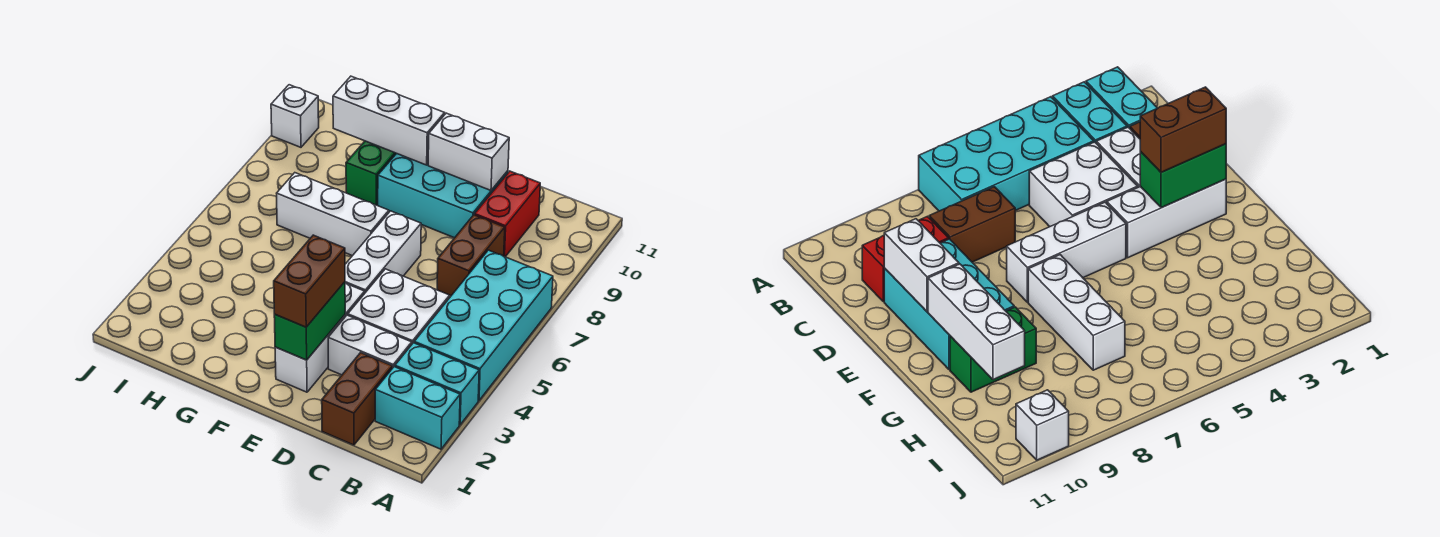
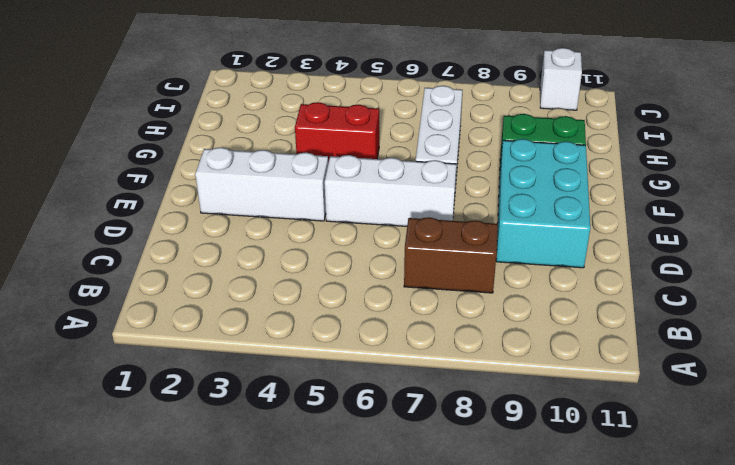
red 1x2 brick [295,102,379,163] -> red 1x2 brick moved to [475,171,540,257]
none -> cyan 1x2 brick [375,367,460,449]
none -> cyan 1x2 brick [395,343,479,425]
none -> cyan 2x4 brick [414,250,553,401]

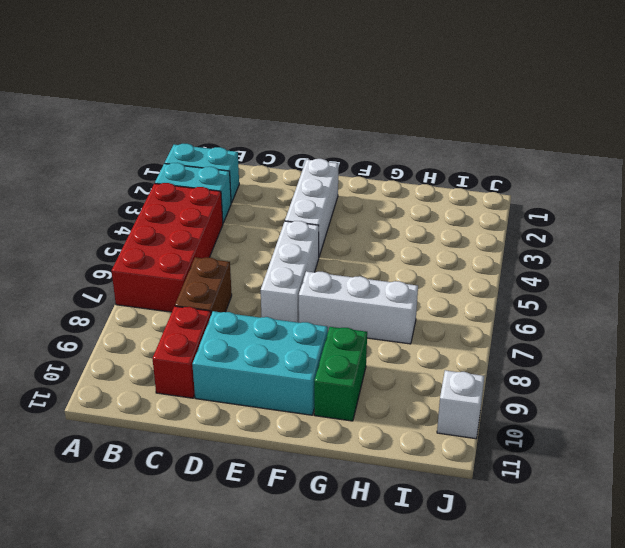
red 2x4 brick [112,183,223,312] -> cyan 2x4 brick [414,250,553,401]
none -> brown 1x2 brick [322,353,392,445]
none -> white 1x2 brick [328,315,412,375]
none -> white 2x2 brick [348,269,450,344]

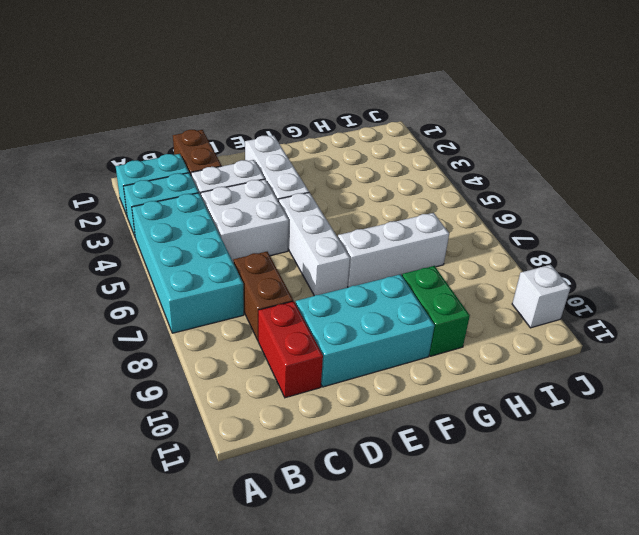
none -> white 1x2 brick [428,113,509,190]
none -> green 1x2 brick [274,282,345,360]
none -> white 1x3 brick [333,76,445,165]

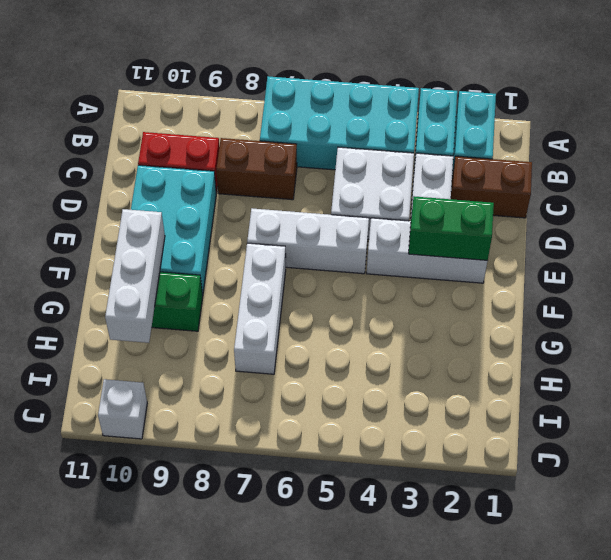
none -> white 1x2 brick [428,113,509,190]
none -> brown 1x2 brick [274,235,345,327]

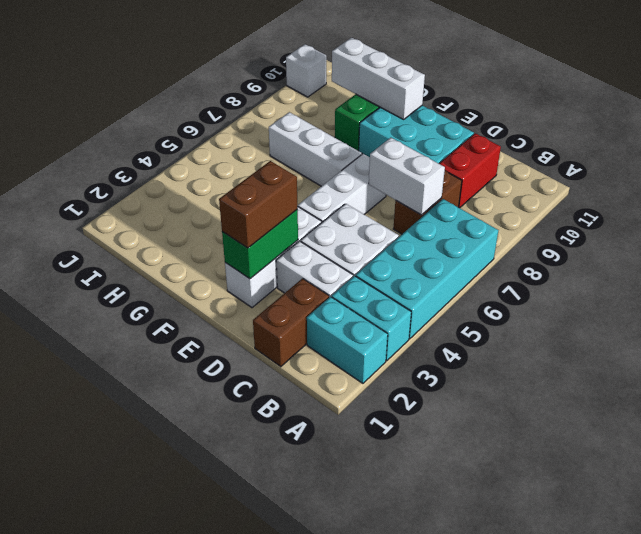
white 1x2 brick [369,138,445,215] -> white 1x2 brick moved to [428,113,509,190]

